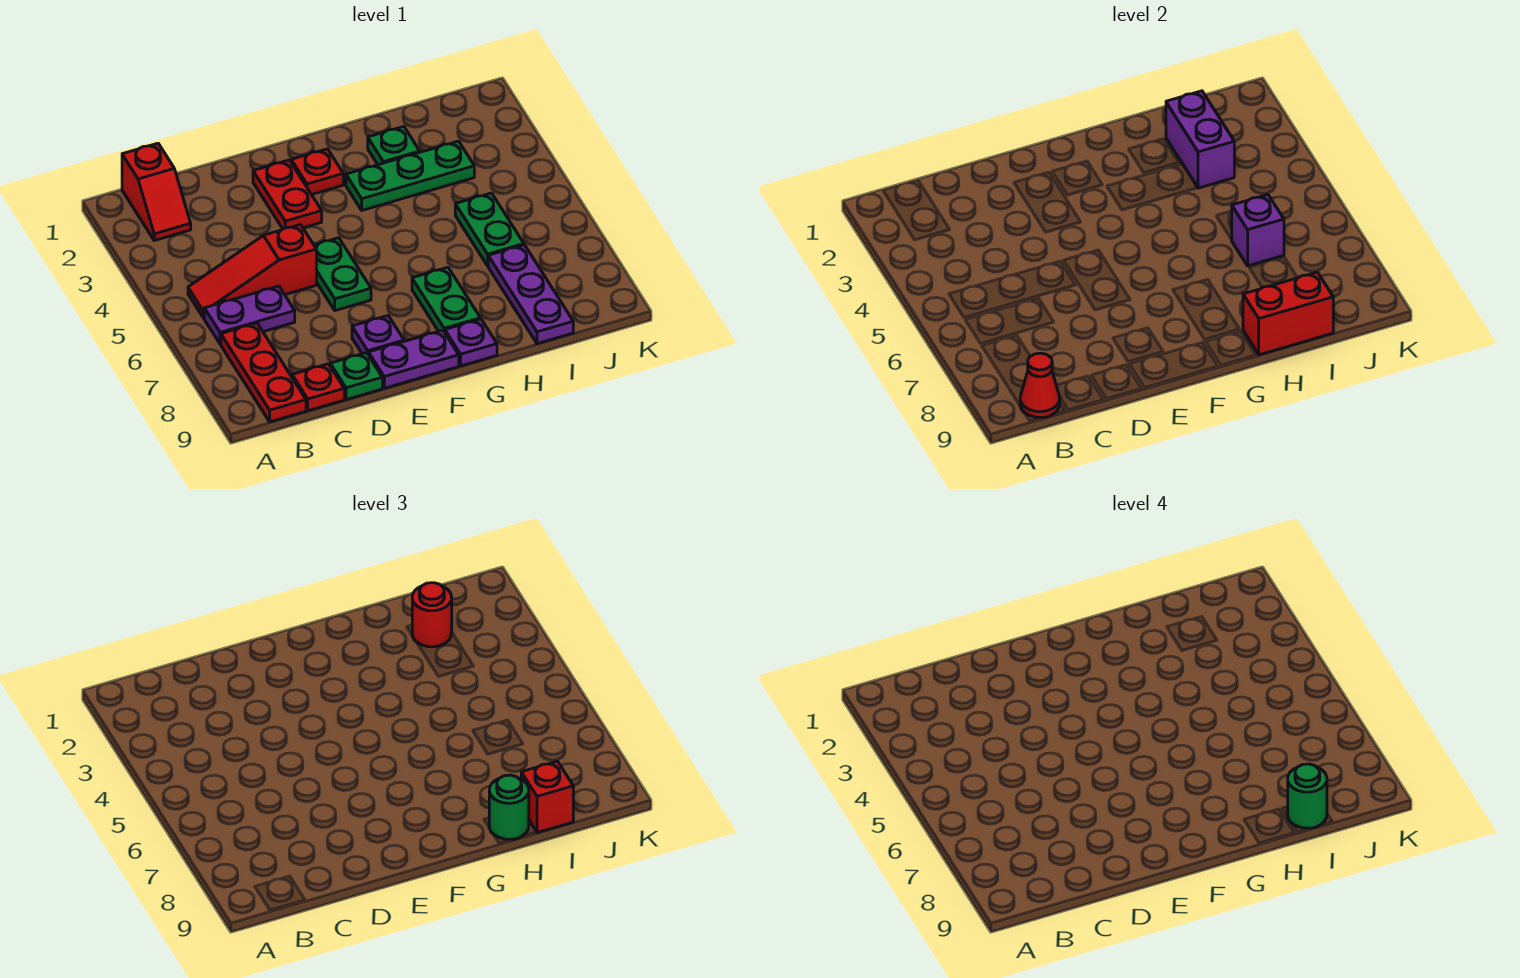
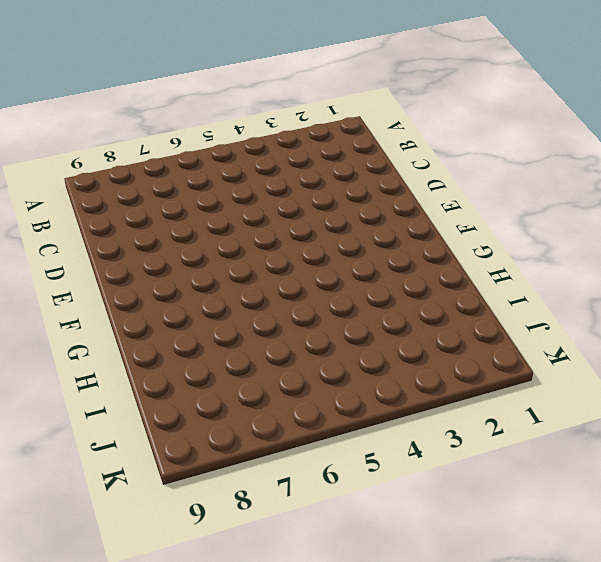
none -> red 1x2 slope [122,143,191,241]
none -> red 1x3 slope [188,225,316,318]
none -> purple 1x2 plate [204,286,295,344]

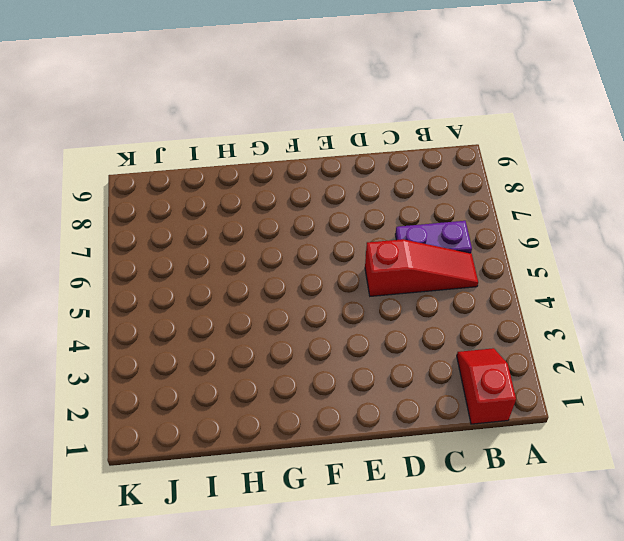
none -> red 1x3 plate [221,323,306,422]
none -> red 1x1 plate [292,364,344,411]
none -> green 1x1 plate [330,353,382,400]

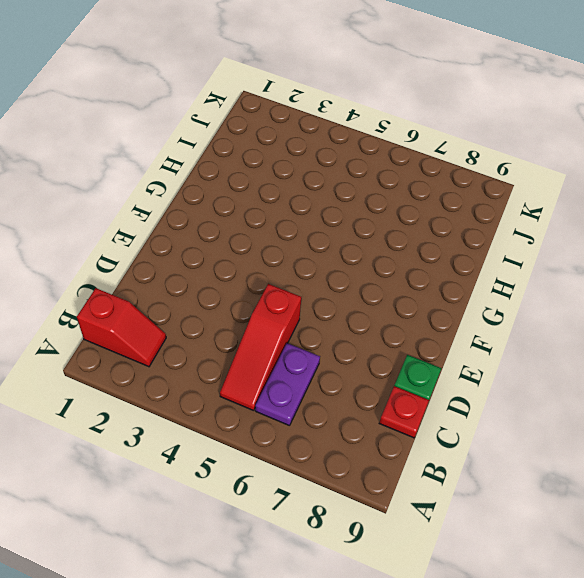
none -> red 1x3 plate [221,323,306,422]
none -> red 1x2 plate [253,160,322,229]
none -> green 1x2 plate [314,238,371,311]

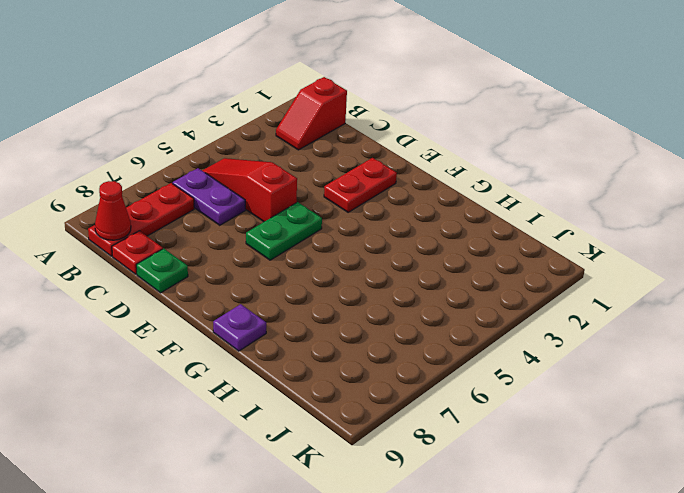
none -> purple 1x1 plate [352,316,404,355]
none -> purple 1x2 plate [369,330,459,388]
none -> red 1x1 plate [291,149,343,195]

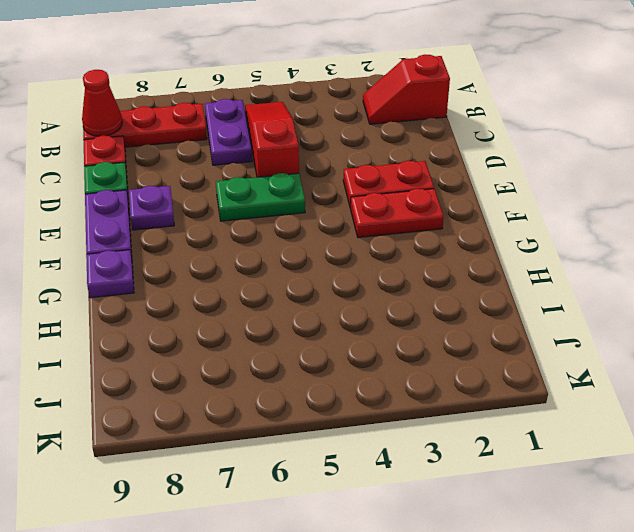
red 1x2 plate [351,189,444,238] -> red 1x1 plate [291,149,343,195]
none -> green 1x3 plate [346,141,474,210]
none -> green 1x2 plate [412,267,480,332]
none -> green 1x1 plate [368,127,420,165]

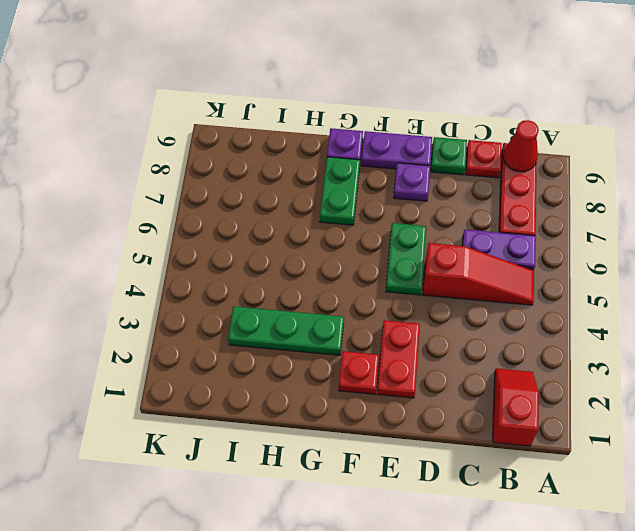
none -> green 1x1 plate [368,127,420,165]
none -> green 1x2 plate [455,193,524,266]
none -> purple 1x3 plate [488,245,573,344]

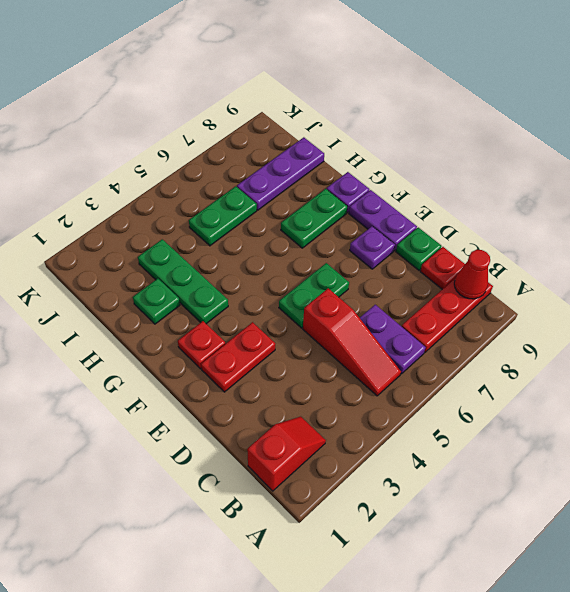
none -> red 1x2 brick [1243,272,1333,355]
none -> purple 1x2 brick [1166,91,1234,188]
none -> purple 1x1 brick [1231,195,1284,266]

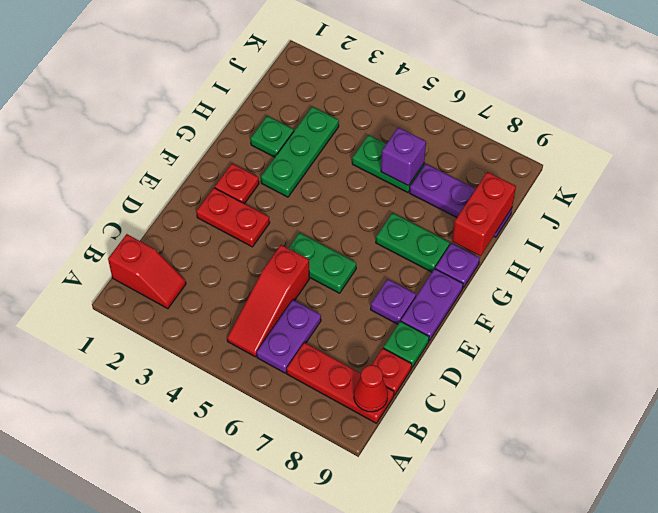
none -> purple 1x2 brick [1166,91,1234,188]
none -> green 1x1 round brick [489,775,529,839]
none -> red 1x1 round brick [412,583,452,647]

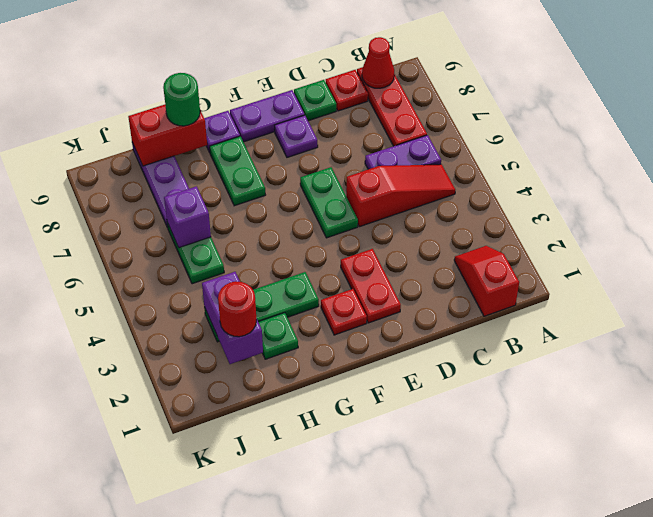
none -> red 1x1 brick [521,761,573,833]
none -> green 1x1 round brick [1288,764,1327,828]

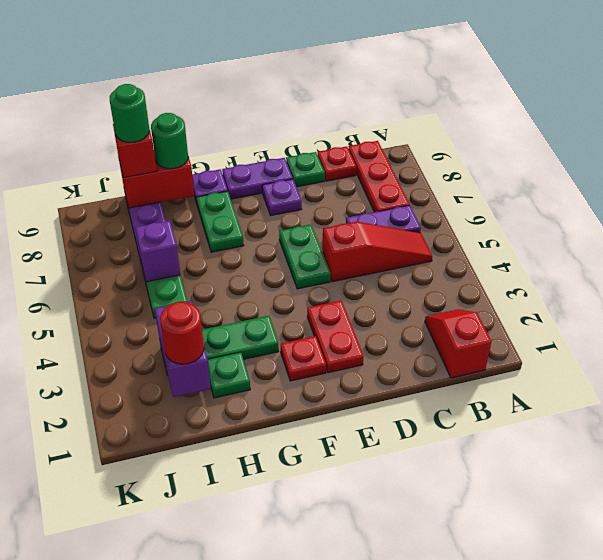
none -> red 1x1 cone [1020,353,1060,418]

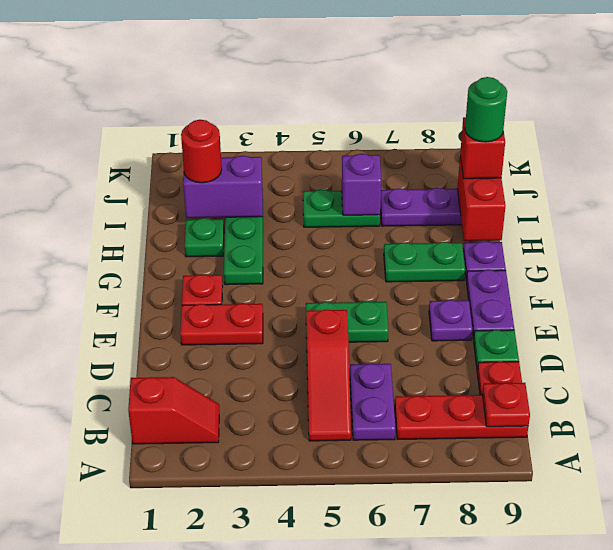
red 1x1 plate [482,383,530,427] -> red 1x1 cone [1020,353,1060,418]
none -> green 1x1 round brick [489,775,529,839]

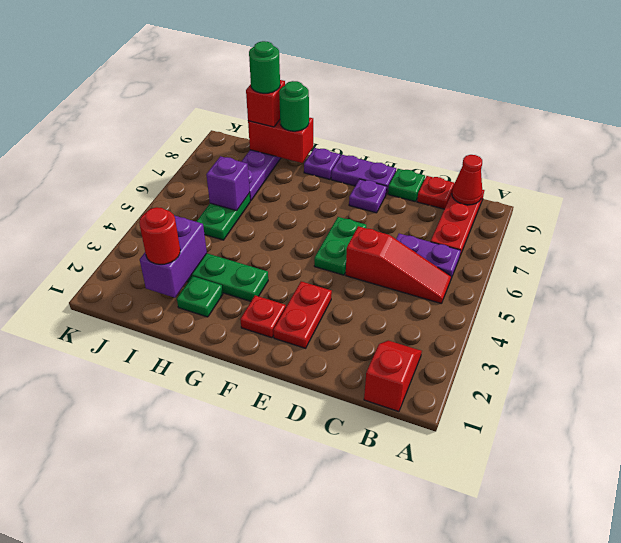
none -> green 1x2 plate [412,267,480,332]

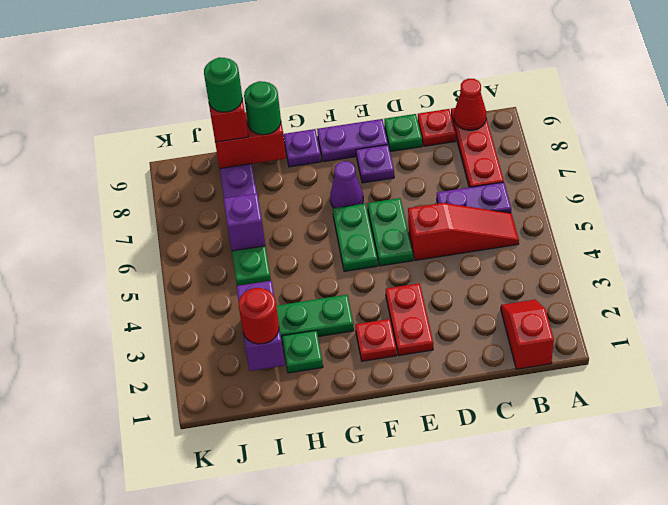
green 1x2 plate [333,203,378,272] -> green 1x2 plate moved to [412,267,480,332]
purple 1x1 cone [330,161,363,208] -> none

